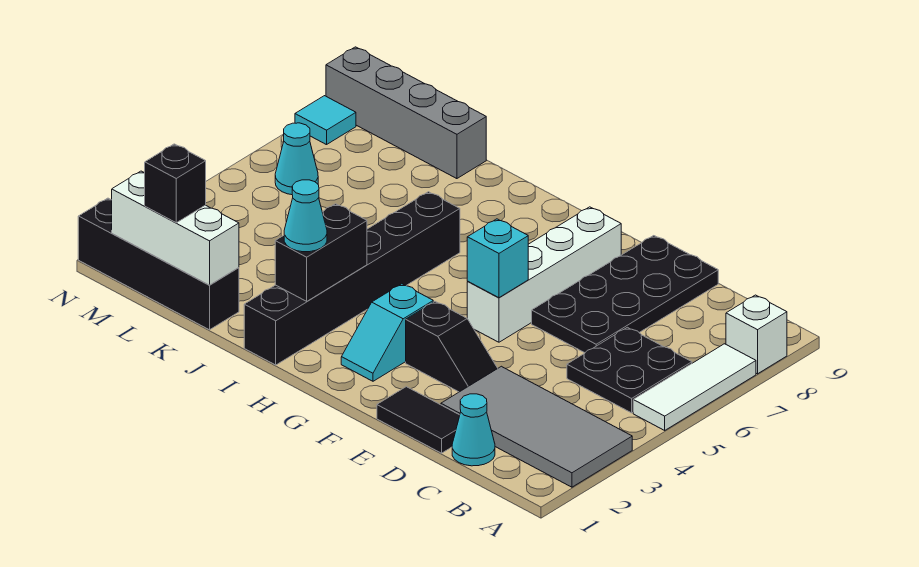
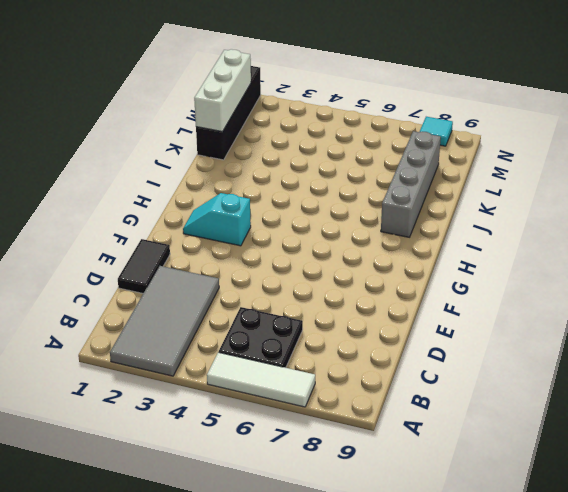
grey 1x4 brick [381,131,441,237] -> grey 1x4 brick moved to [326,47,486,179]
none -> white 1x1 brick [726,295,787,374]
none -> cyan 1x1 cone [452,394,495,466]
none -> black 2x4 plate [532,236,718,353]

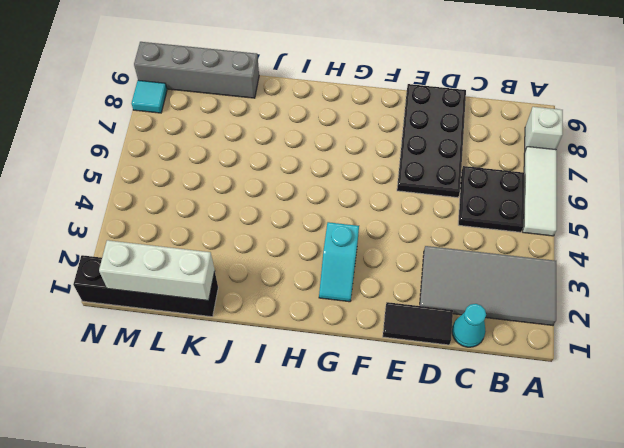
none -> black 1x2 slope [406,302,498,392]
none -> white 1x4 brick [467,207,621,342]
none -> black 1x6 brick [244,192,460,365]

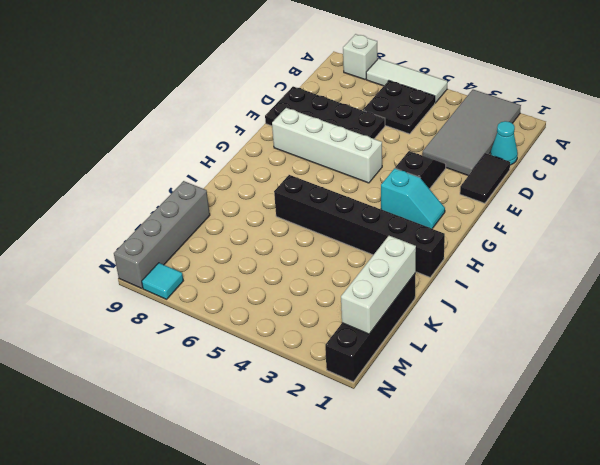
none -> cyan 1x1 cone [275,123,318,195]
none -> cyan 1x1 brick [467,219,528,298]
none -> black 1x2 brick [275,204,367,301]

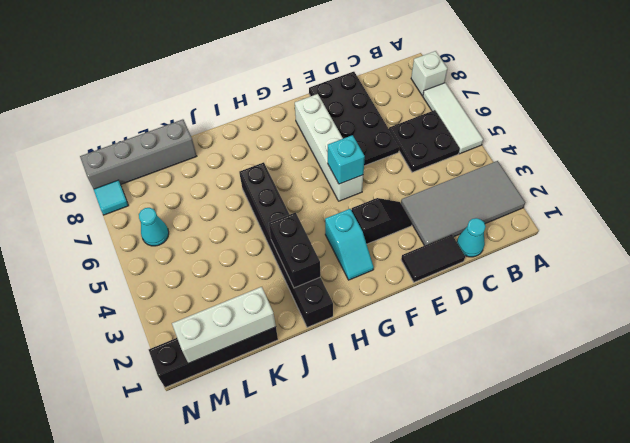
none -> cyan 1x1 cone [284,180,327,252]
none -> black 1x1 brick [145,144,206,223]

